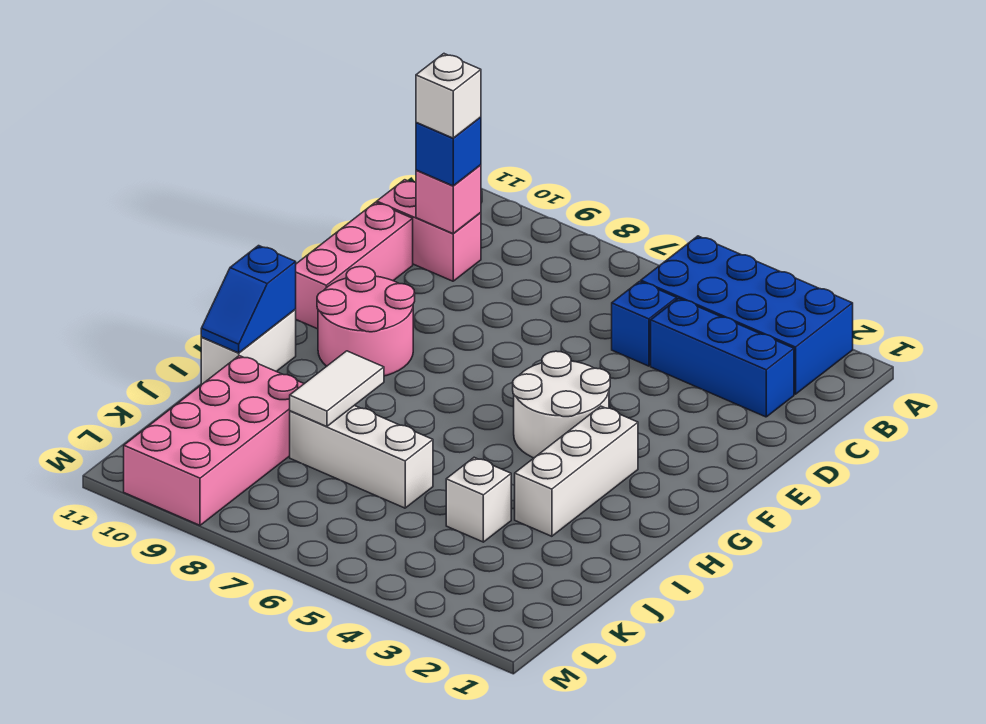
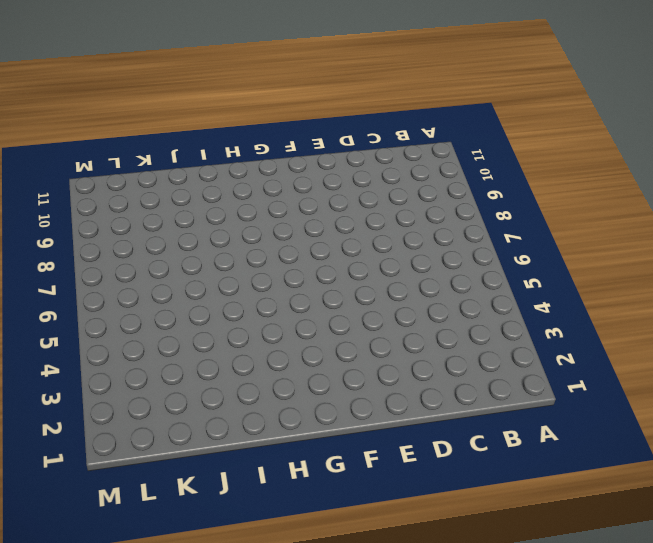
none -> blue 2x4 brick [641,236,853,394]
none -> blue 1x3 brick [651,298,794,417]
none -> blue 1x1 brick [612,281,677,366]

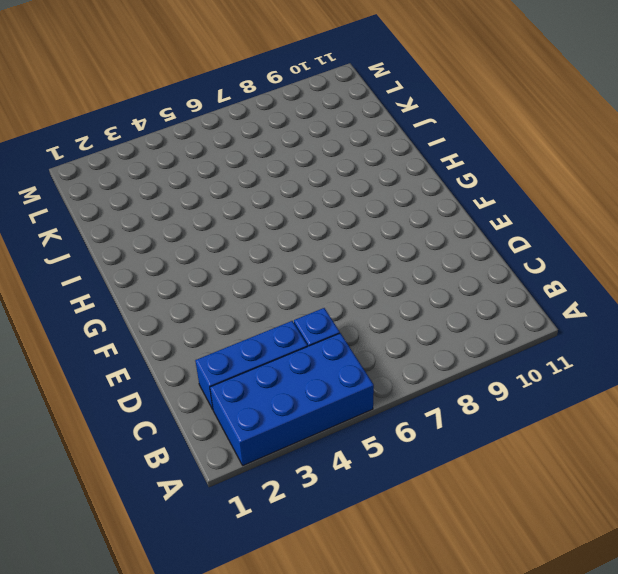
none -> pink 1x2 brick [377,180,481,281]
none -> pink 1x3 brick [296,202,413,329]
none -> white 2x2 round brick [513,351,610,458]

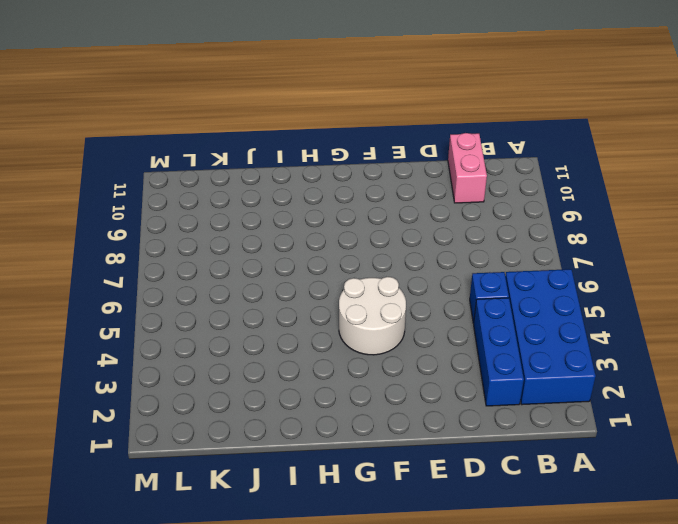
none -> pink 1x3 brick [296,202,413,329]
none -> pink 2x2 round brick [317,267,415,376]
none -> white 1x3 brick [515,406,638,536]

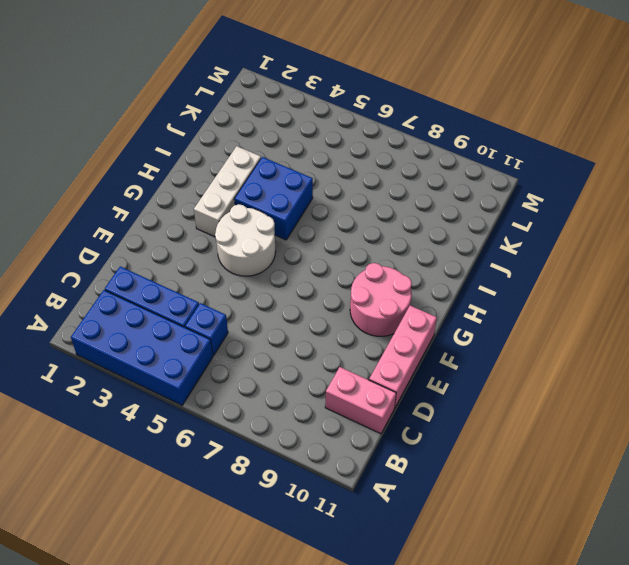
blue 2x2 brick [234,157,313,240] -> none
none -> white 1x2 brick [201,309,296,385]
none -> white 1x1 brick [446,457,511,542]
none -> white 1x3 brick [290,405,433,508]

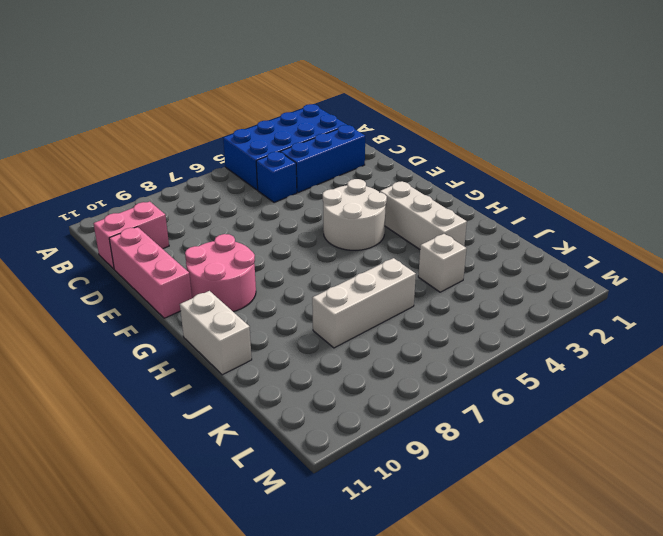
none -> pink 2x4 brick [124,356,304,525]
none -> pink 1x1 brick [416,165,481,234]
none -> blue 1x2 slope [201,246,296,353]

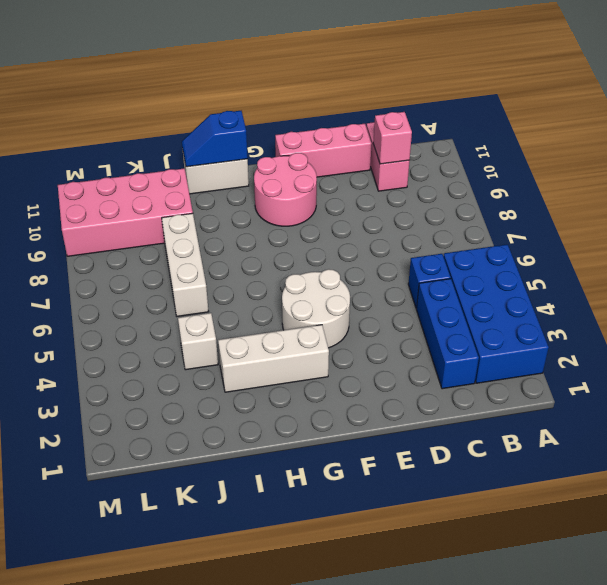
none -> white 1x2 tile [290,351,384,427]
none -> blue 1x1 brick [416,117,481,186]
none -> white 1x1 brick [416,54,481,138]

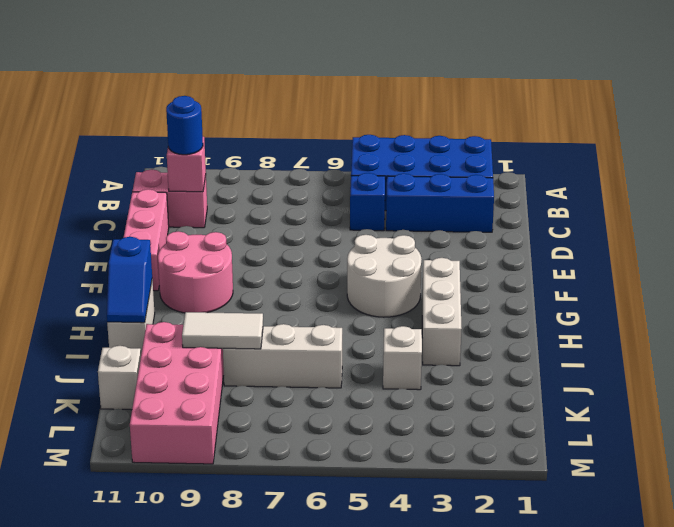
blue 1x1 round brick [166,96,203,155] -> blue 1x1 brick [416,117,481,186]
white 1x2 tile [182,312,263,349] -> white 1x2 tile turned to [290,351,384,427]
white 1x1 brick [98,346,141,410] -> white 1x1 brick moved to [416,54,481,138]

